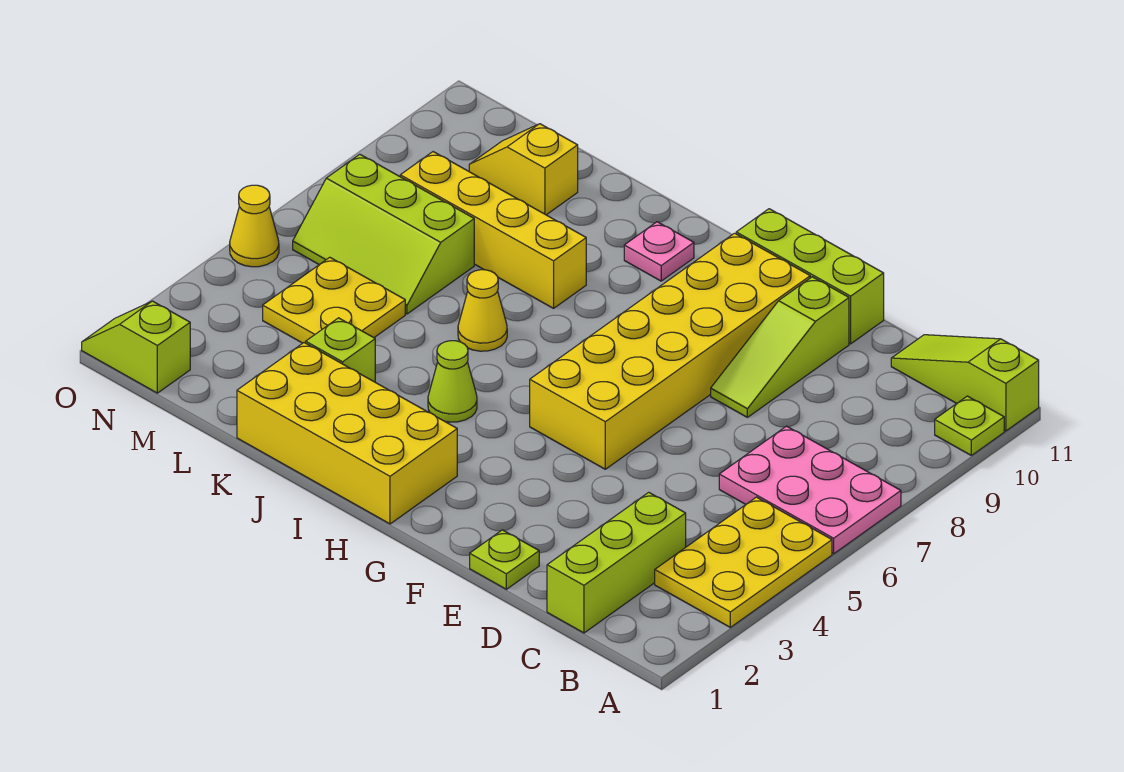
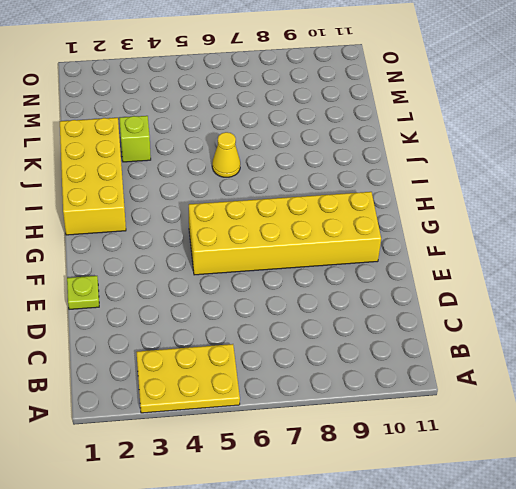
none -> pink 2x3 plate [719,426,901,554]
none -> lime 1x1 plate [935,396,1004,455]
none -> lime 1x3 slope [891,335,1039,431]

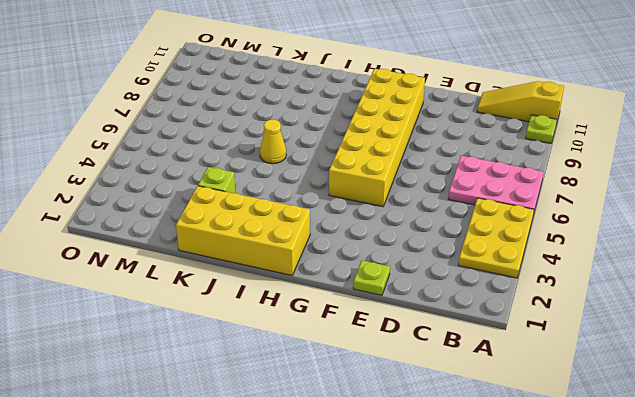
yellow 1x3 slope [477,81,564,124] -> lime 1x3 slope [891,335,1039,431]
none -> lime 1x3 brick [547,492,686,633]
none -> lime 1x3 slope [711,277,849,417]
none -> lime 1x3 brick [736,209,884,344]

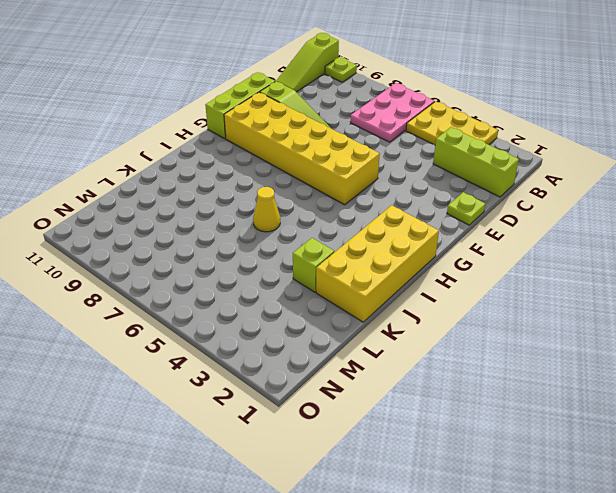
none -> lime 1x1 cone [428,341,477,422]
none -> pink 1x1 plate [624,222,694,281]
none -> yellow 1x4 brick [400,152,586,308]

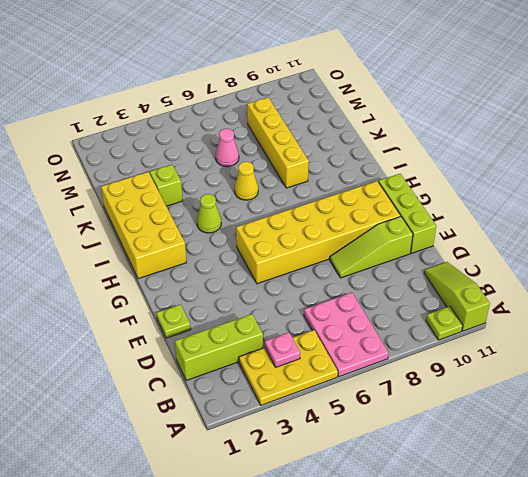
pink 1x1 plate [265,333,300,367] -> pink 1x1 plate moved to [624,222,694,281]
pink 1x1 cone [216,129,239,167] -> lime 2x3 slope [293,154,474,314]
none -> yellow 2x2 plate [263,257,405,343]
none -> yellow 1x2 slope [469,124,578,215]
none -> lime 1x2 slope [82,301,190,393]

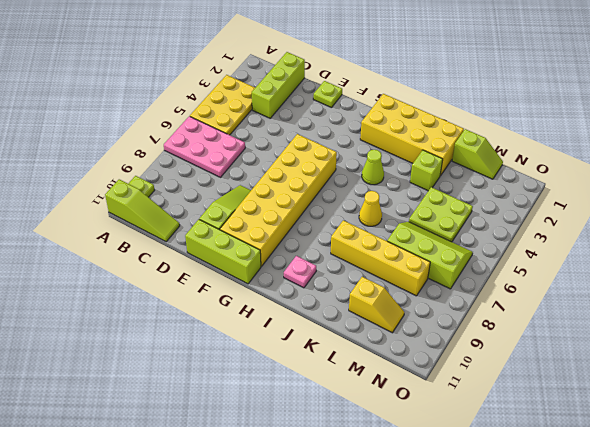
lime 1x2 slope [452,129,503,179] -> lime 1x2 slope moved to [82,301,190,393]
lime 2x2 plate [409,187,473,242] -> yellow 2x2 plate [263,257,405,343]
none -> yellow 1x1 cone [230,185,279,267]

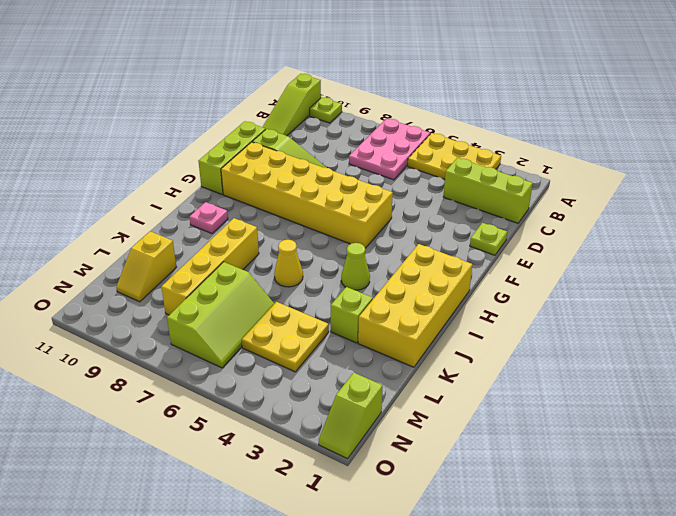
none -> yellow 1x1 cone [230,185,279,267]

